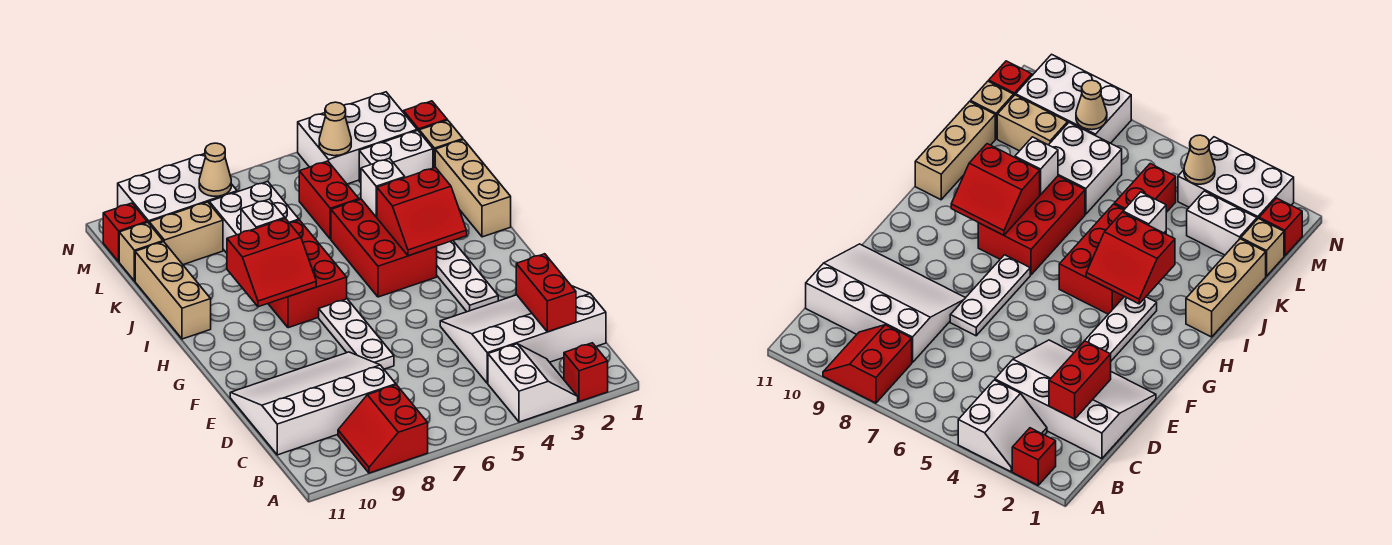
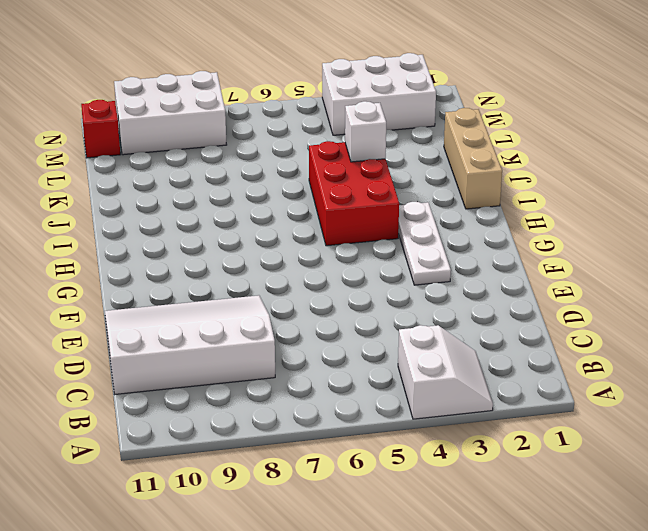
none -> red 1x1 brick [564,343,608,402]
none -> red 2x2 slope [338,385,428,473]
none -> white 3x4 slope [440,286,606,383]

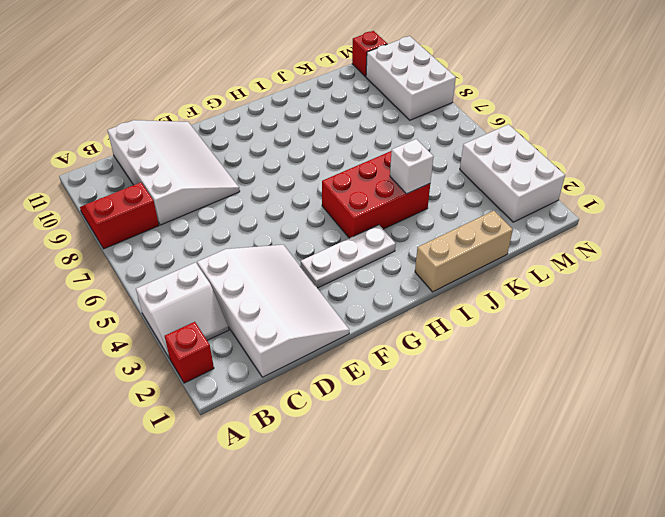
none -> white 1x3 plate [319,299,394,369]
none -> red 2x3 brick [268,220,347,328]
none -> tan 1x3 brick [135,242,211,339]

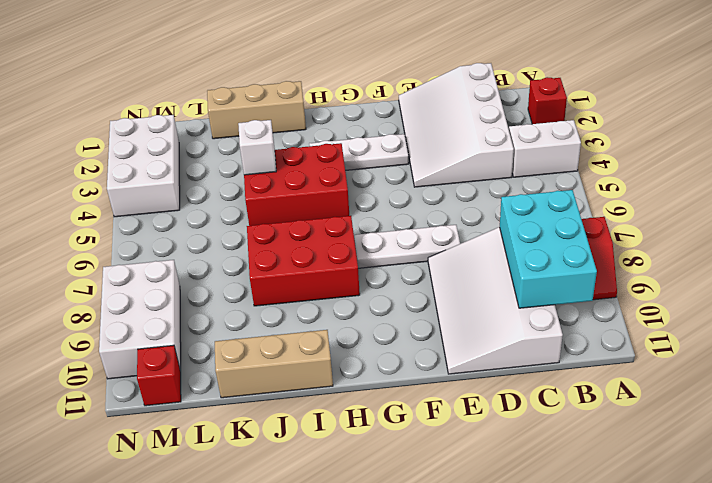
cyan 2x3 brick [500,190,597,308] -> none
none -> red 1x2 brick [299,161,359,239]
none -> white 2x2 brick [209,181,299,253]
none -> tan 1x1 brick [419,120,463,168]

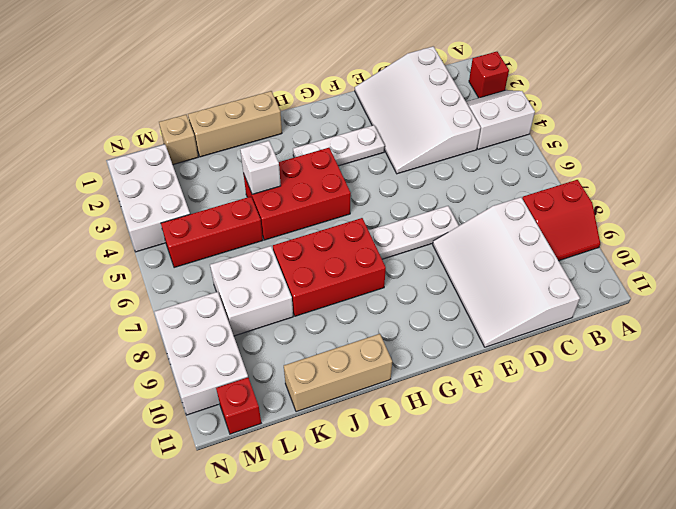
red 1x3 brick [161,197,263,268] -> red 1x2 brick [299,161,359,239]
none -> white 1x2 brick [359,130,433,183]
none -> tan 1x2 brick [149,202,223,265]
none -> tan 1x1 brick [119,222,163,281]

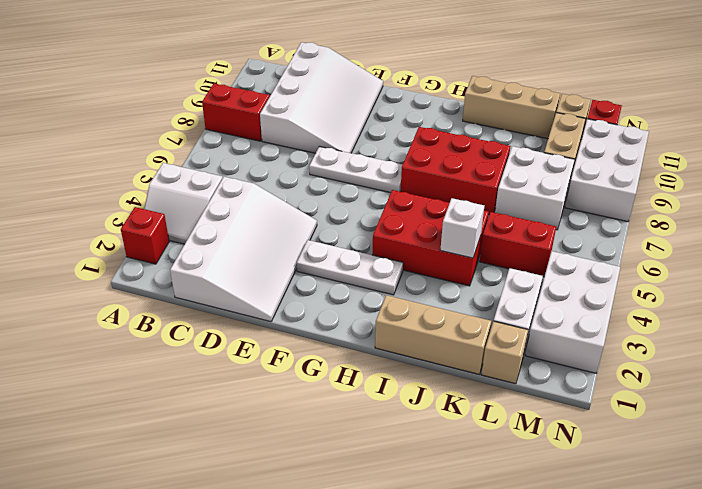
none -> red 1x1 brick [404,101,447,131]
none -> red 1x2 brick [516,254,576,332]
none -> red 2x2 slope [377,167,467,256]

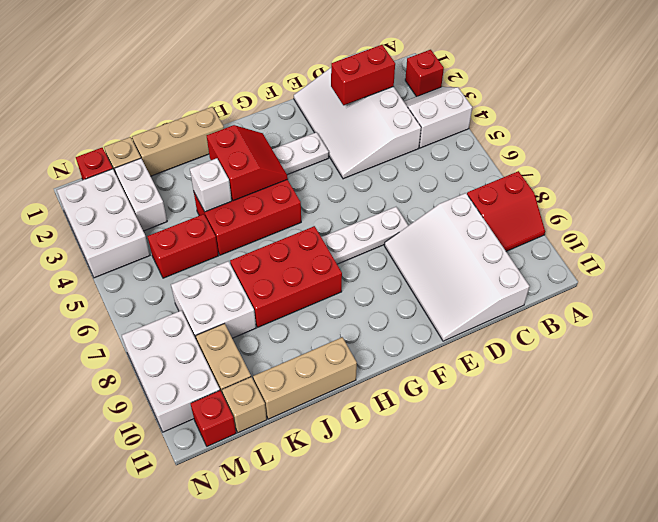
none -> red 2x2 slope [227,218,316,307]
none -> white 1x1 brick [241,199,285,233]
none -> tan 1x1 cone [319,102,351,156]

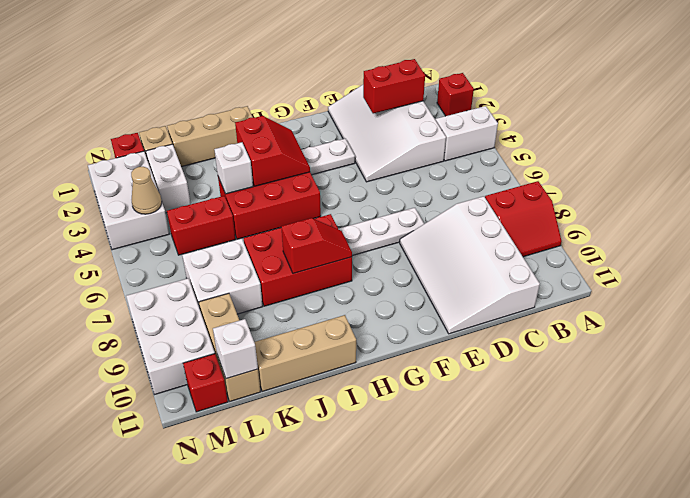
red 1x2 slope [281,218,352,274] -> red 2x2 slope [227,218,316,307]
white 1x1 brick [213,319,258,379] -> white 1x1 brick moved to [241,199,285,233]
none -> tan 1x1 cone [199,143,231,196]

